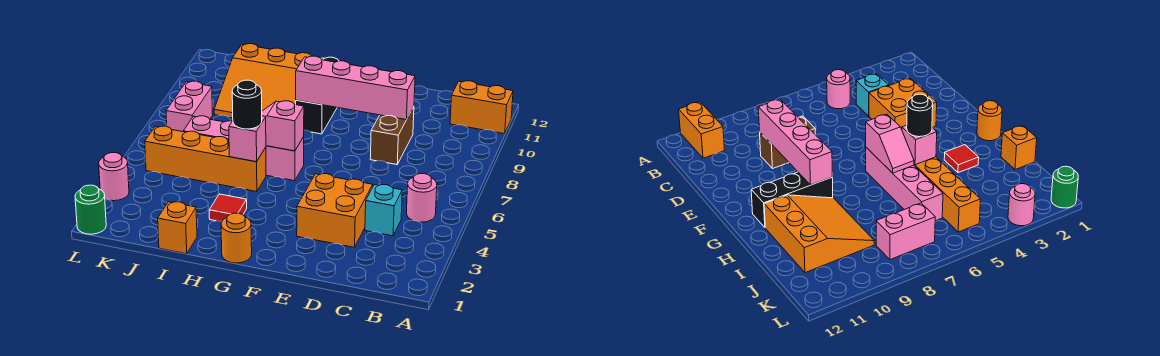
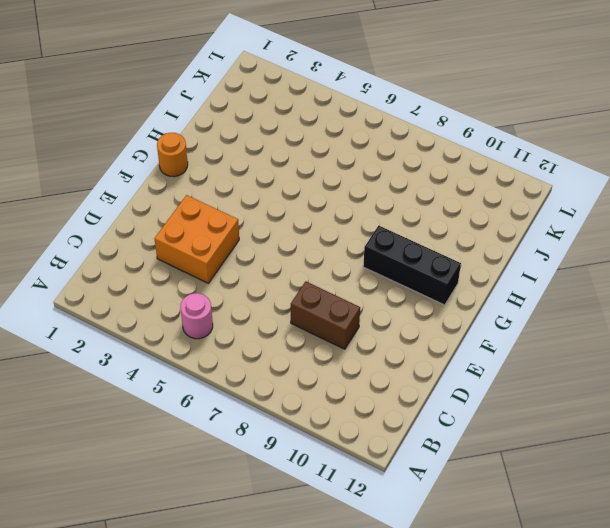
none -> orange 1x2 brick [450,81,513,134]
none -> cyan 1x1 brick [365,185,402,236]
none -> pink 1x4 brick [183,116,304,181]

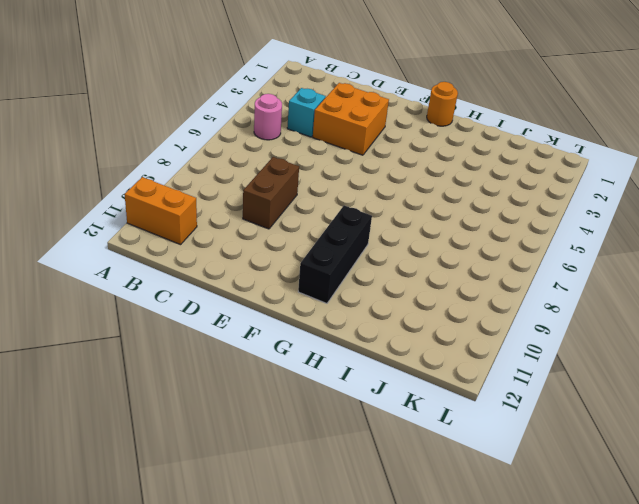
none -> pink 1x4 brick [183,116,304,181]
none -> red 1x1 tile [209,194,247,221]
none -> orange 1x4 brick [145,126,266,192]

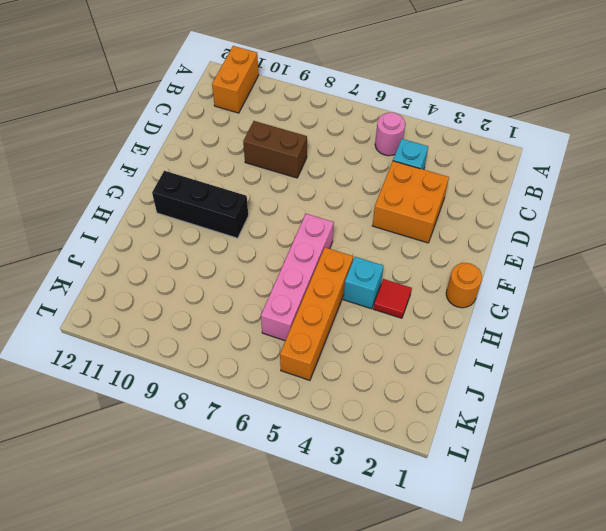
cyan 1x1 brick [343,257,383,309] -> none
none -> orange 3x3 slope [214,44,311,118]
none -> orange 1x1 brick [158,202,197,254]
none -> pink 1x2 brick [166,81,213,132]

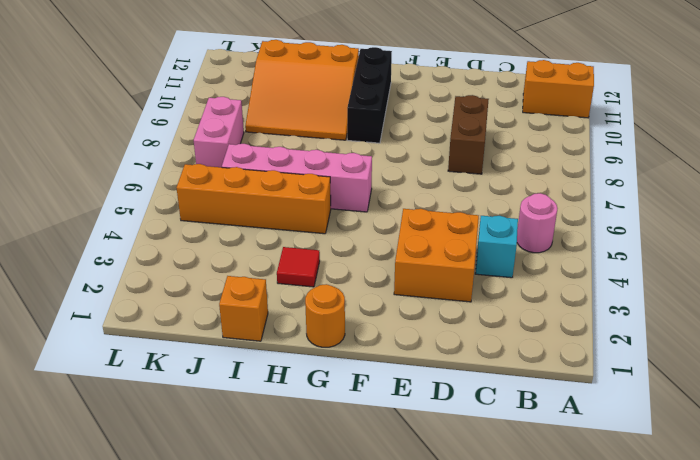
none -> green 1x1 round brick [75,185,106,234]
none -> pink 1x1 round brick [99,153,129,201]
none -> pink 1x4 brick [296,56,415,120]

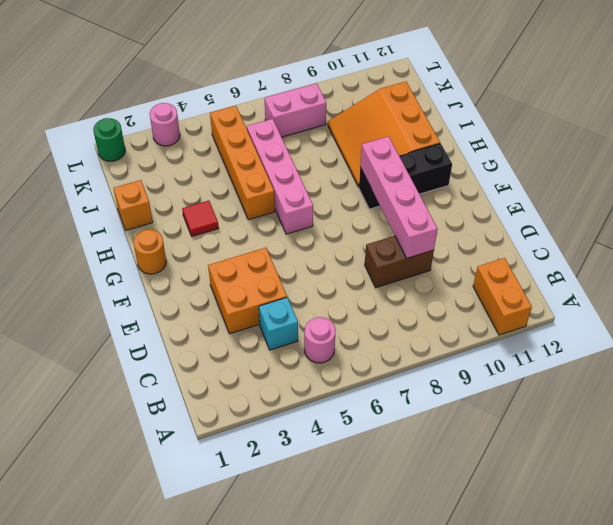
none -> pink 1x2 slope [262,101,304,151]
none -> pink 1x1 brick [229,116,266,162]
none -> black 1x1 round brick [232,80,262,129]

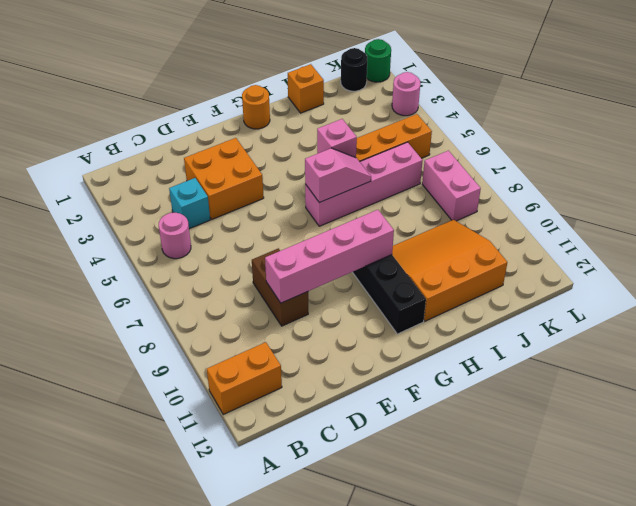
black 1x1 round brick [341,48,367,91] -> black 1x1 round brick moved to [232,80,262,129]
none -> red 1x1 tile [209,194,247,221]

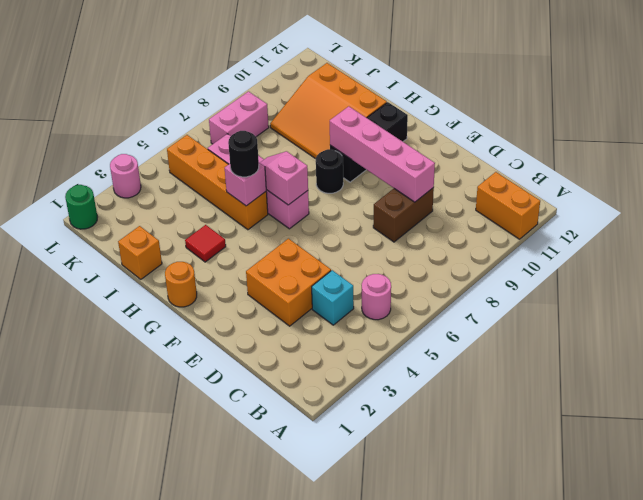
black 1x1 round brick [316,149,343,193] -> none

